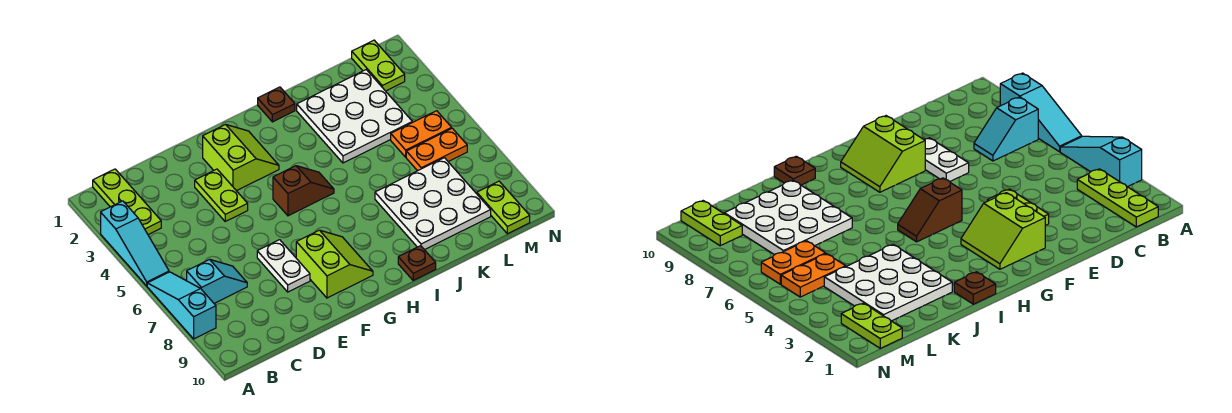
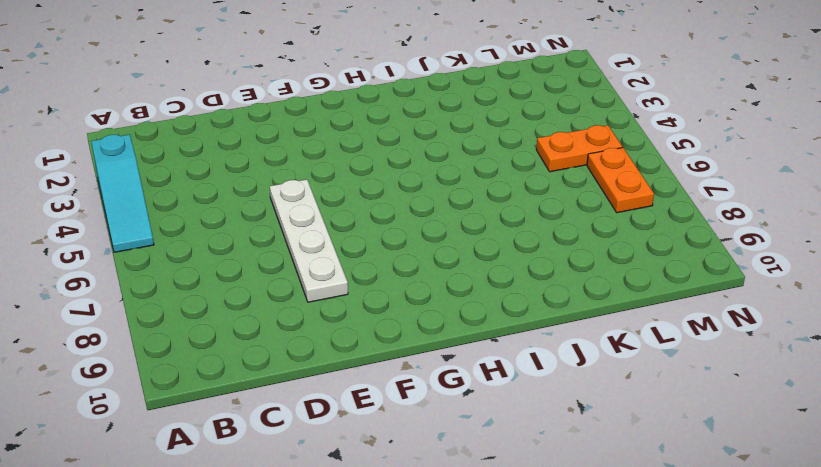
white 1x4 plate [270,179,348,302] -> white 1x2 plate [257,240,310,292]
orange 1x2 plate [587,148,654,213] -> orange 1x2 plate turned to [406,128,467,171]
none -> cyan 1x3 slope [147,272,216,339]
none -> lime 1x3 plate [93,169,161,235]
none -> cyan 1x2 slope [187,259,247,303]

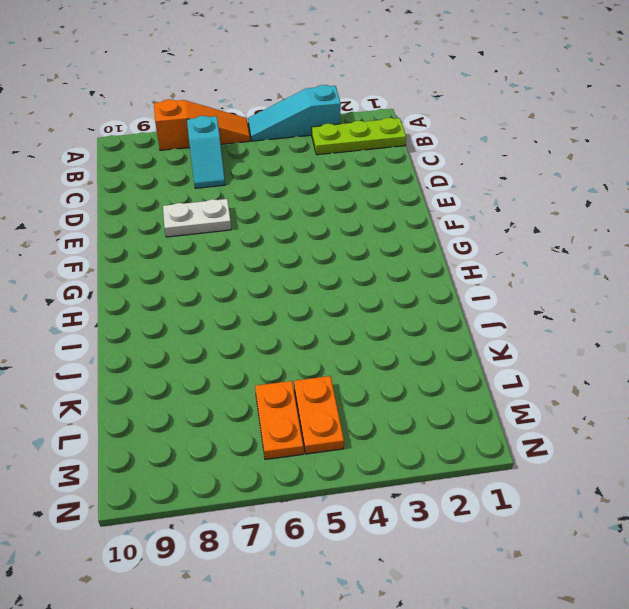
orange 1x3 slope [154,99,250,150] -> cyan 1x3 slope [147,272,216,339]
none -> lime 1x2 plate [195,169,248,221]
none -> lime 2x2 slope [203,124,279,191]
none -> lime 2x2 slope [296,230,373,298]

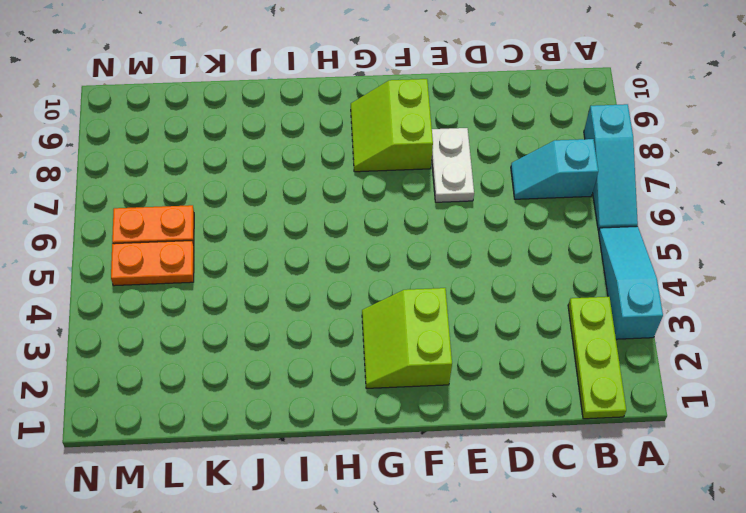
none -> lime 1x2 plate [195,169,248,221]
none -> brown 1x2 slope [273,166,334,216]
none -> brown 1x1 plate [258,87,295,122]

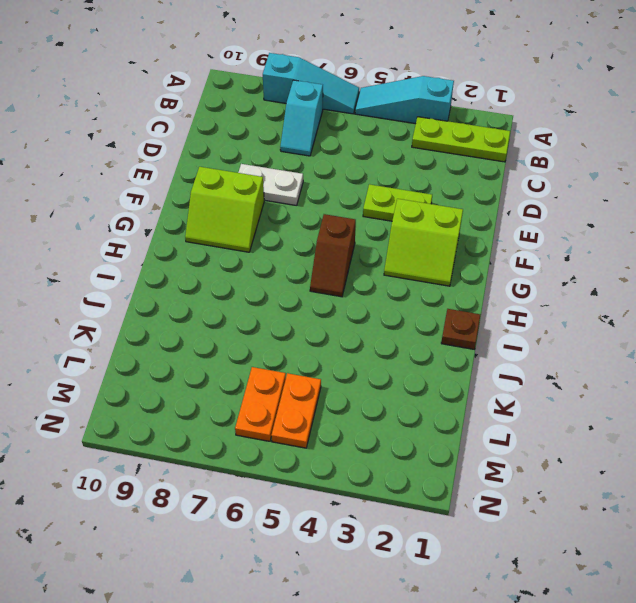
none -> brown 1x1 plate [398,246,436,280]
none -> white 3x3 plate [297,70,412,163]
none -> white 3x3 plate [375,158,491,250]

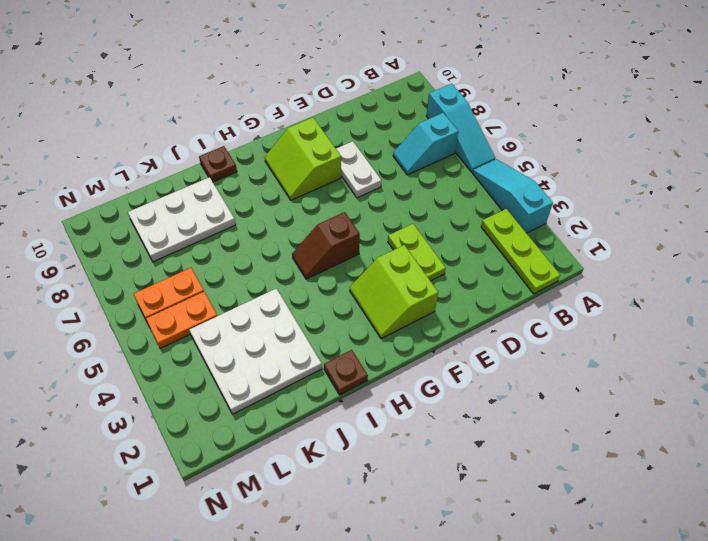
white 2x3 plate [128,177,236,262] -> white 3x3 plate [375,158,491,250]
none -> lime 1x2 plate [352,40,405,91]
none -> lime 1x2 plate [477,181,530,234]

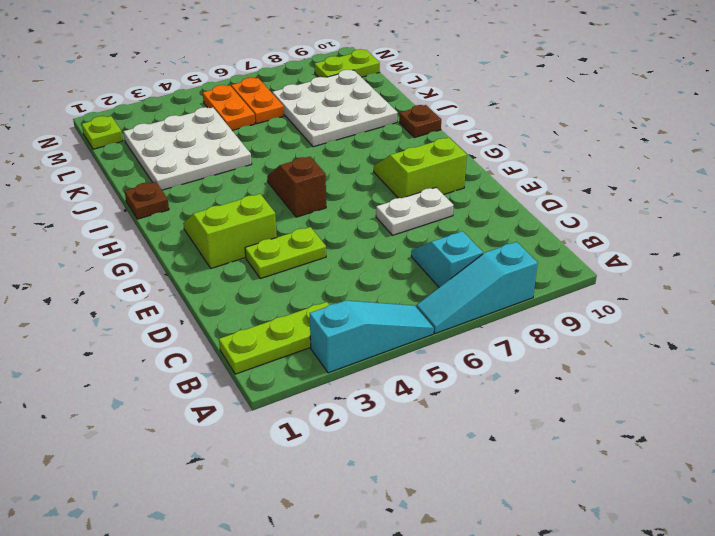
lime 1x1 plate [82,116,123,149] -> lime 1x2 plate [352,40,405,91]

